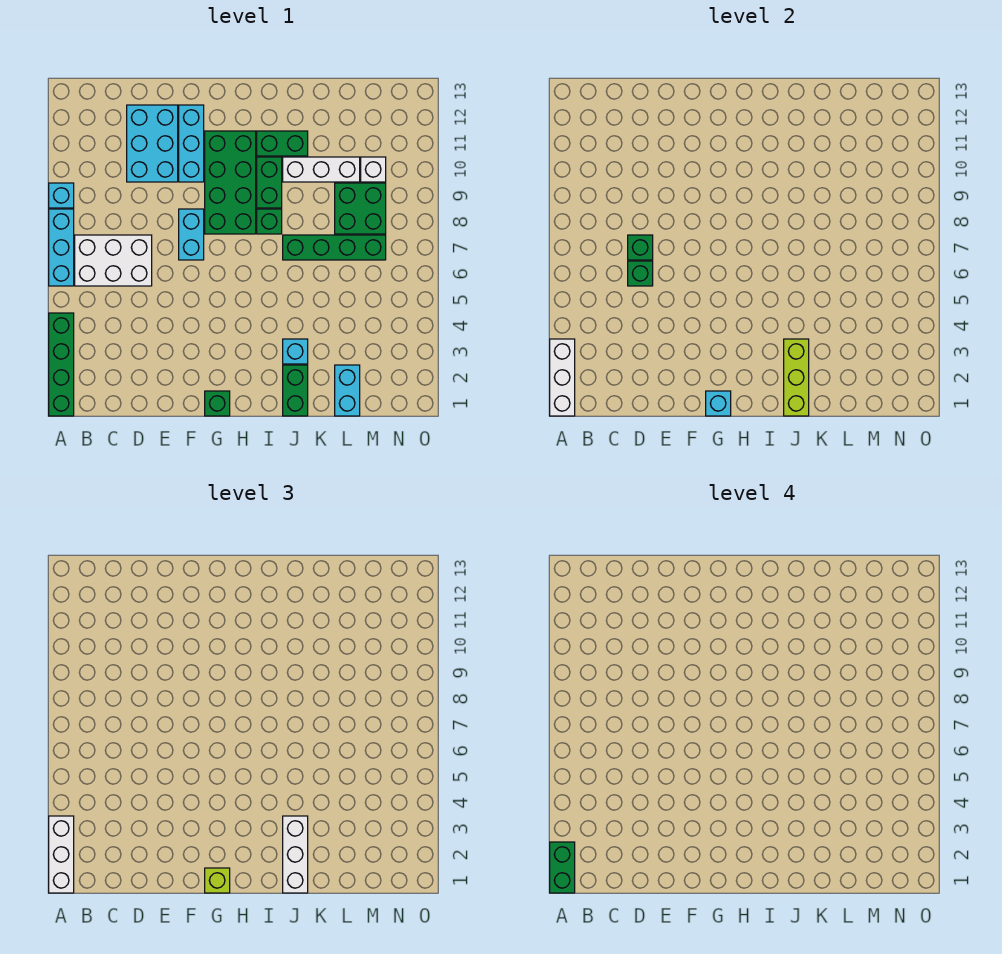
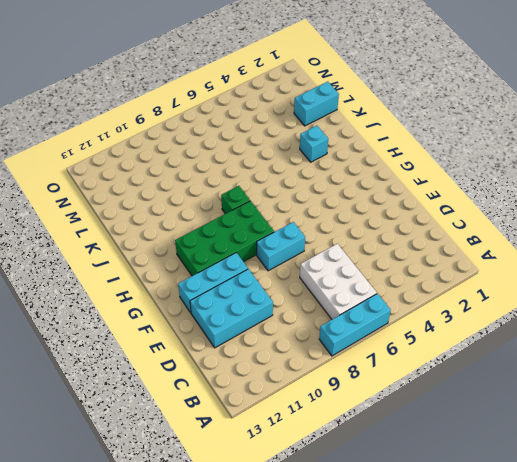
none -> green 1x4 brick [49,313,74,416]
none -> cyan 1x1 brick [49,183,74,208]
none -> green 1x1 brick [205,391,230,416]

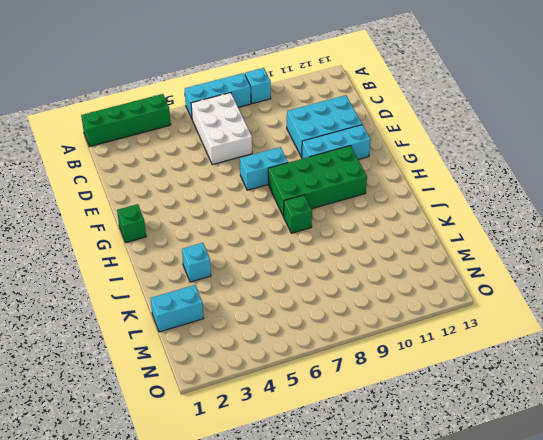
none -> green 1x2 brick [257,157,282,208]
none -> green 1x2 brick [257,131,308,156]
none -> green 1x2 brick [283,365,308,416]

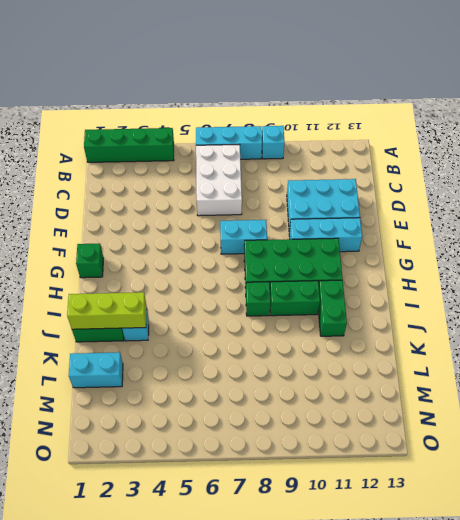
none -> green 1x4 brick [283,235,386,260]
none -> white 1x3 brick [283,157,360,182]
none -> green 2x2 brick [335,183,386,234]

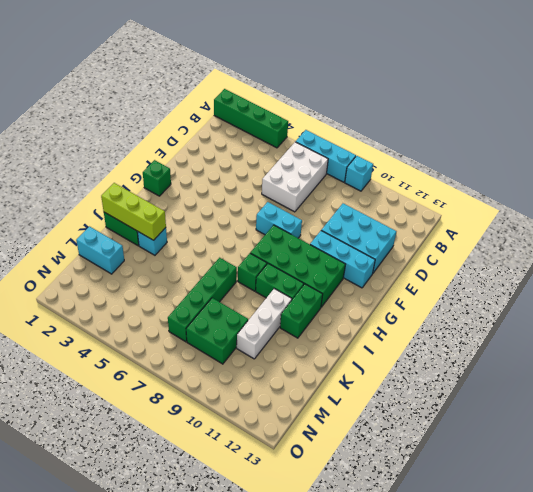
none -> white 1x1 brick [361,157,386,182]
none -> white 1x3 brick [550,339,575,416]
none -> green 1x1 brick [628,261,653,286]

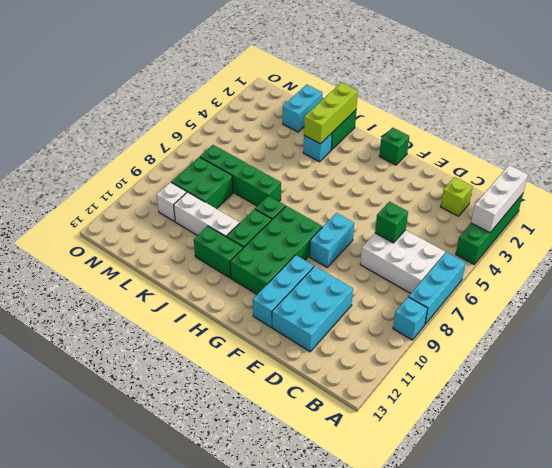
lime 1x1 brick [441,177,473,216] -> lime 1x1 brick moved to [205,868,230,893]
none -> green 1x1 brick [628,235,653,260]
none -> cyan 1x1 brick [706,391,731,416]
none -> white 1x3 brick [49,816,74,893]

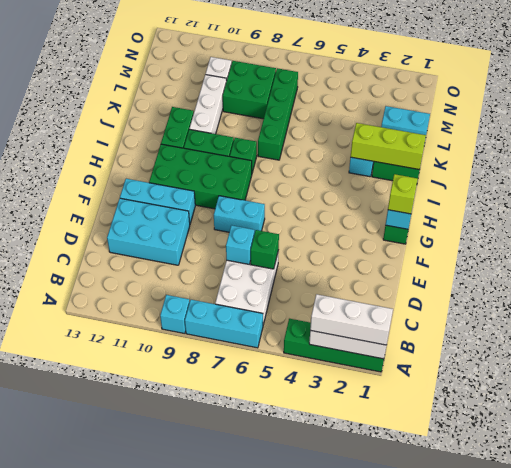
cyan 1x1 brick [226,225,254,264] -> green 1x1 brick [628,235,653,260]
none -> white 1x3 brick [283,816,308,893]
none -> green 1x2 brick [550,842,575,893]

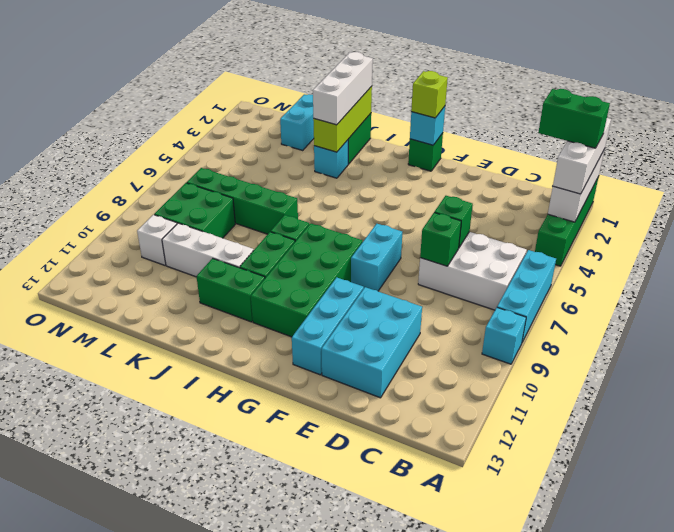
green 1x2 brick [538,89,610,148] -> green 1x2 brick turned to [550,842,575,893]

